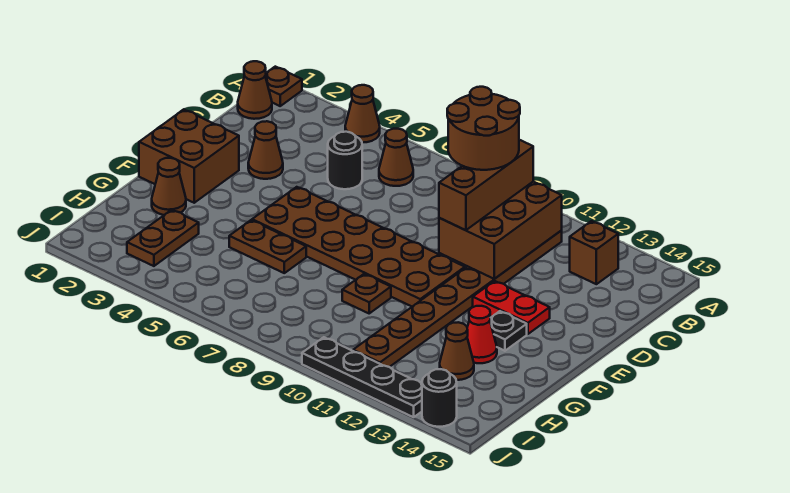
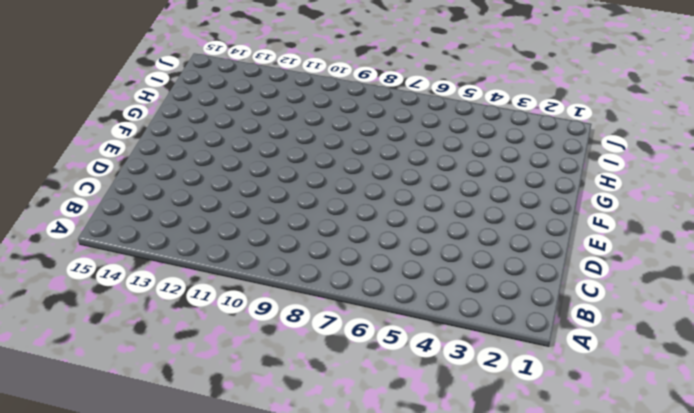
none -> brown 1x1 plate [265,67,302,106]
none -> brown 1x1 cone [345,85,380,143]
none -> brown 1x1 cone [238,61,272,119]

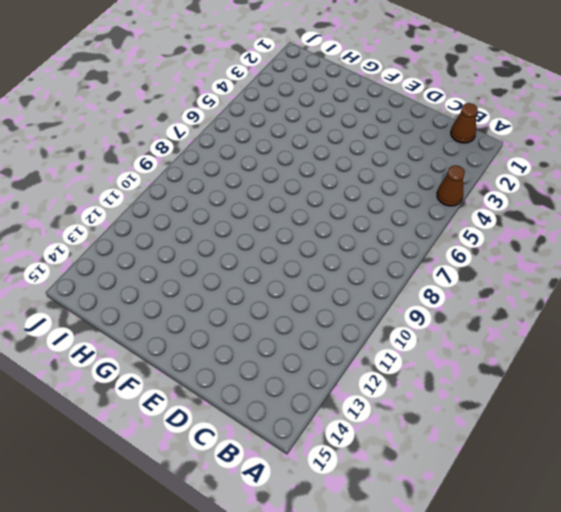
none -> brown 1x1 plate [265,67,302,106]
none -> brown 1x1 cone [379,129,413,186]
none -> brown 1x8 plate [353,231,562,367]

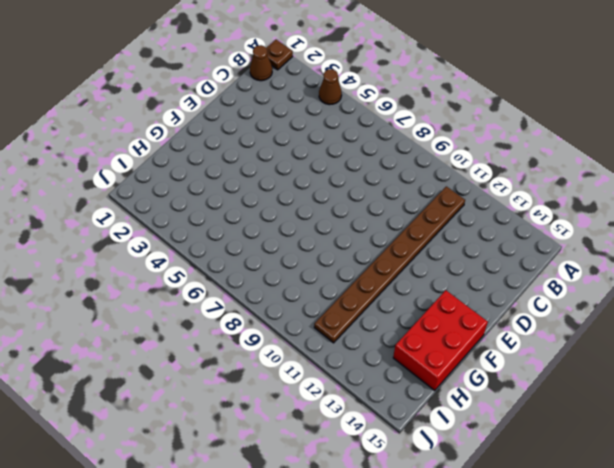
red 2x3 brick [393,290,488,390] -> none
none -> brown 1x1 cone [379,129,413,186]
none -> brown 1x1 brick [570,221,618,284]
none -> black 1x1 round brick [328,132,362,189]

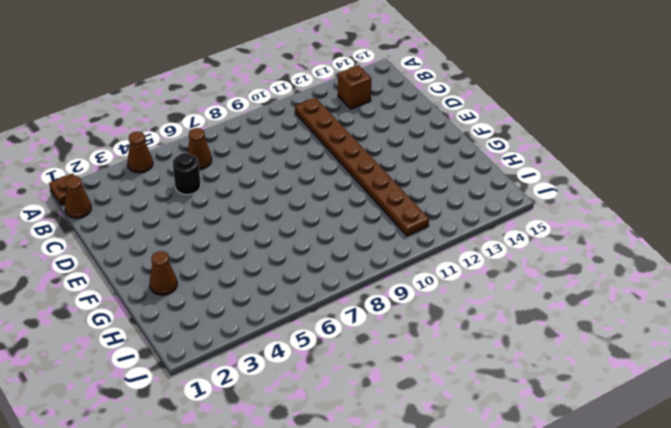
none -> brown 1x1 cone [248,121,283,179]
none -> brown 2x2 brick [139,110,239,203]
none -> brown 2x6 plate [252,187,465,307]

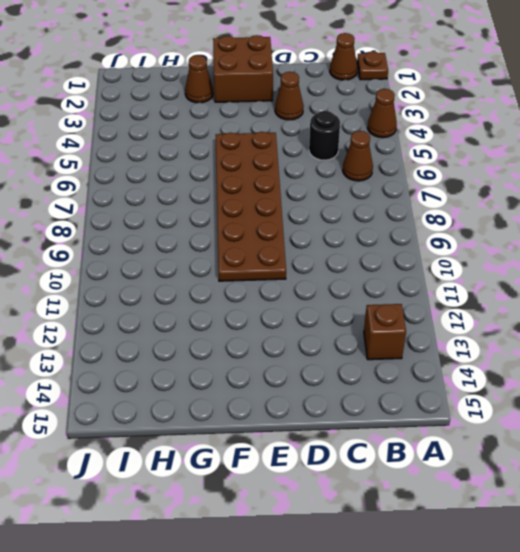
none -> brown 1x8 plate [353,231,562,367]
none -> red 1x2 plate [473,281,550,334]
none -> black 1x1 plate [490,311,527,351]

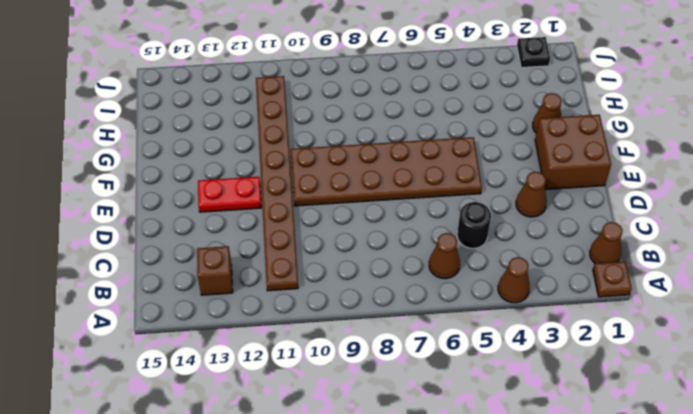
black 1x1 plate [517,37,550,68] -> black 1x1 plate moved to [490,311,527,351]
none -> brown 1x2 plate [229,220,306,273]
none -> brown 1x1 plate [342,274,391,313]
none -> red 1x1 cone [467,306,497,363]

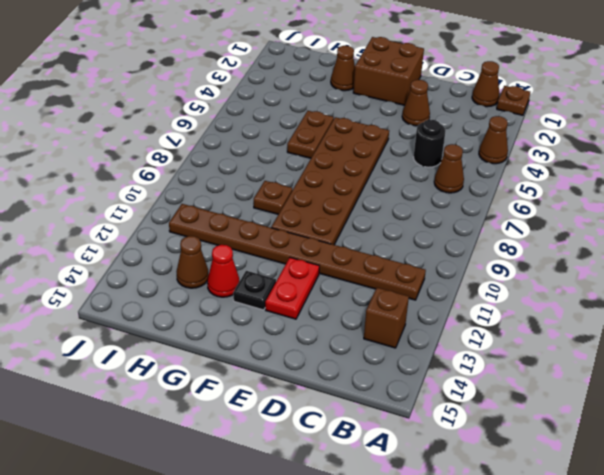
none -> brown 1x2 plate [127,210,199,266]
none -> black 1x4 plate [302,337,422,417]
none -> black 1x1 round brick [422,369,457,427]

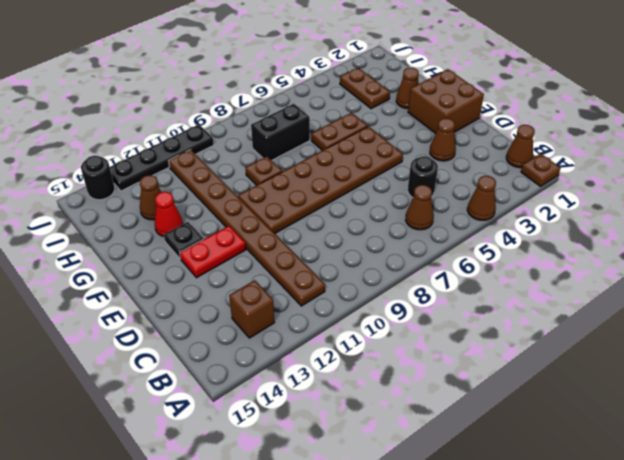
black 1x2 brick [251,104,310,160] -> none
none -> brown 2x3 brick [439,182,562,279]
none -> brown 1x3 brick [439,140,533,230]
none -> brown 2x2 round brick [447,87,520,170]

